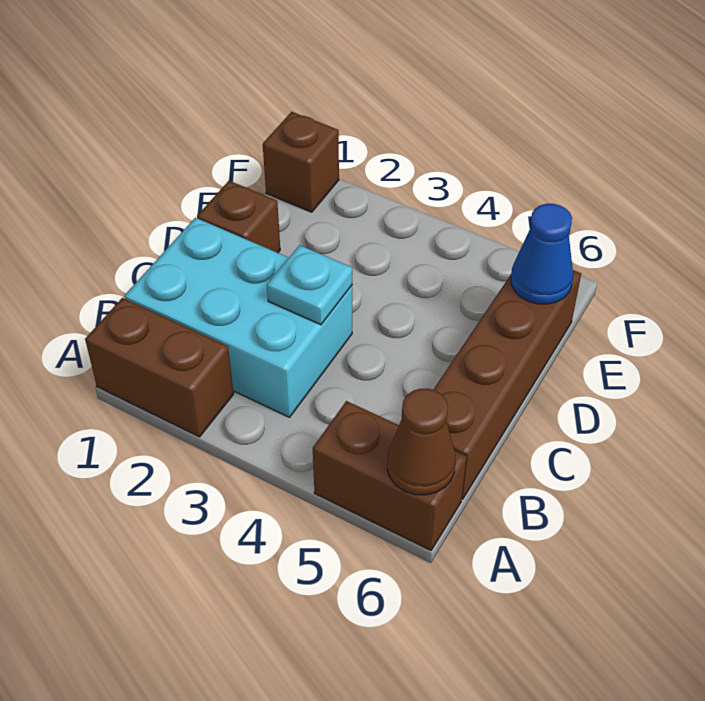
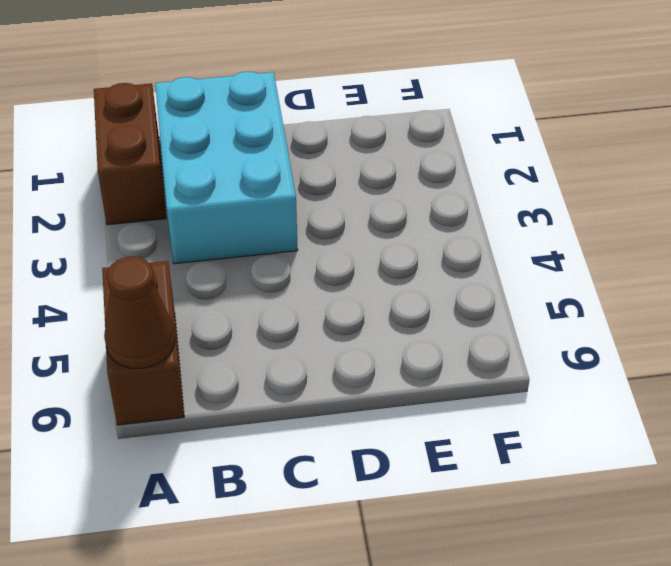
none -> brown 1x4 brick [433,270,581,499]
none -> brown 1x1 brick [197,181,280,253]

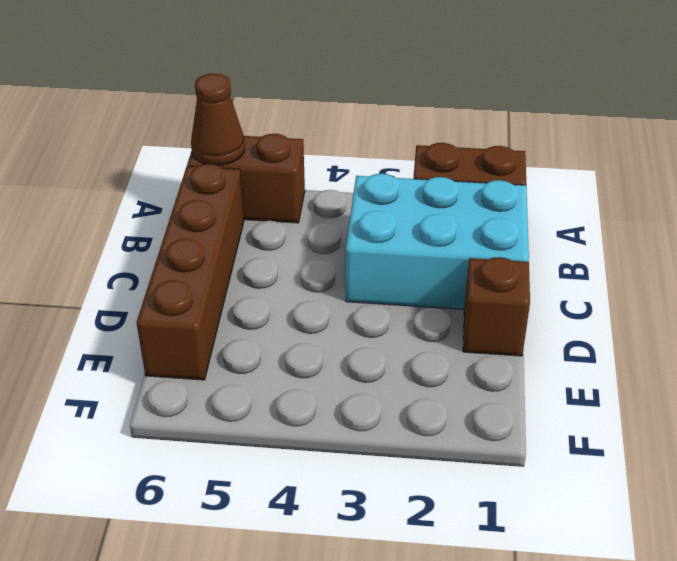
none -> brown 1x1 brick [263,112,339,212]
none -> cyan 1x1 plate [267,245,352,325]

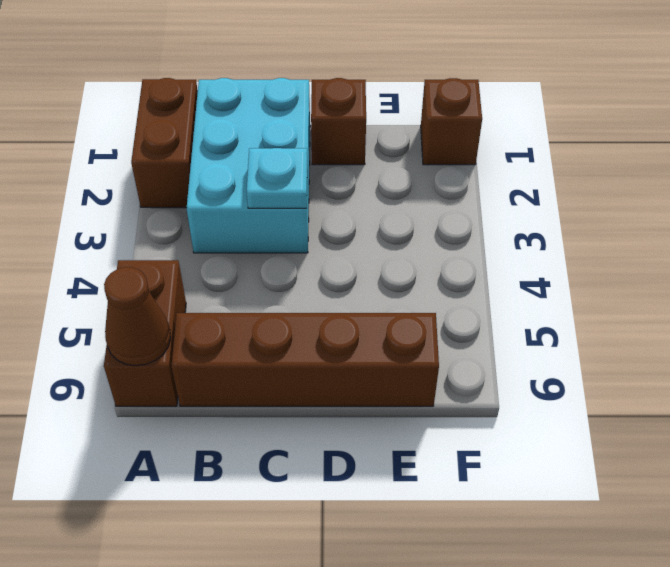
none -> blue 1x1 cone [511,204,573,304]

